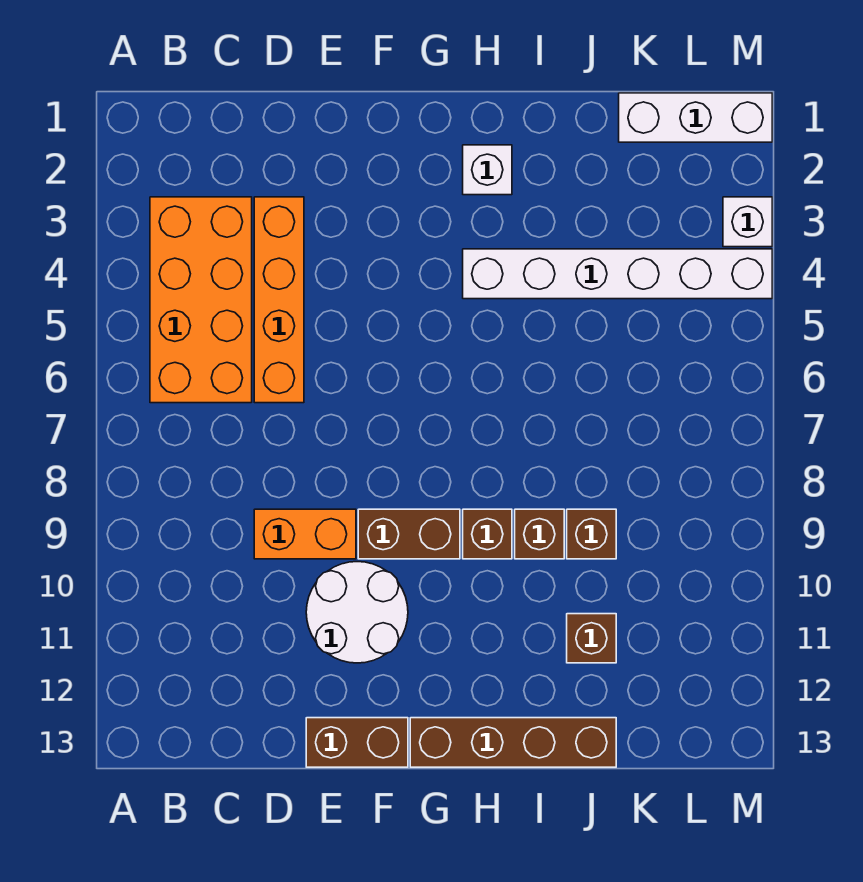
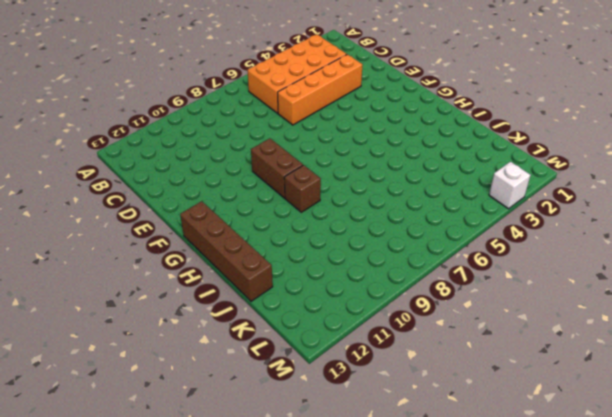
none -> orange 1x2 brick [254,509,356,559]
none -> white 2x2 round brick [306,562,408,663]
none -> brown 1x2 brick [306,718,408,767]

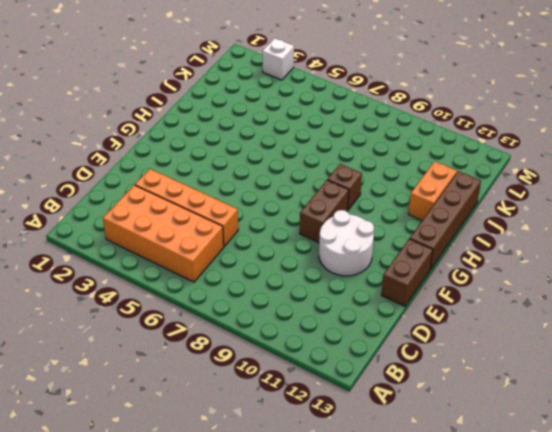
orange 1x2 brick [408,161,457,220] -> orange 1x2 brick moved to [254,509,356,559]
none -> white 1x1 brick [463,145,512,195]
none -> white 1x6 brick [463,249,772,299]
none -> brown 1x1 brick [515,509,564,559]

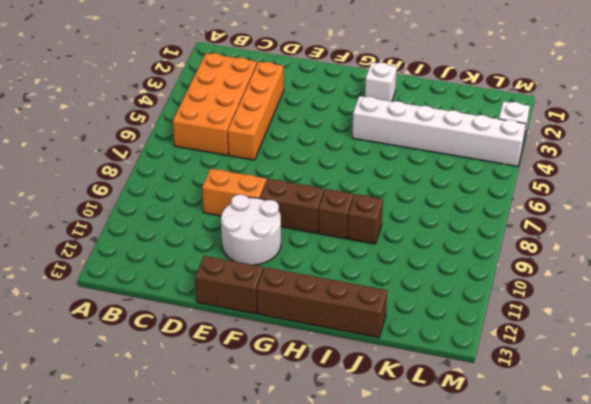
none -> brown 1x1 brick [567,509,616,559]
none -> brown 1x1 brick [567,614,616,663]
none -> white 1x3 brick [619,93,772,142]

